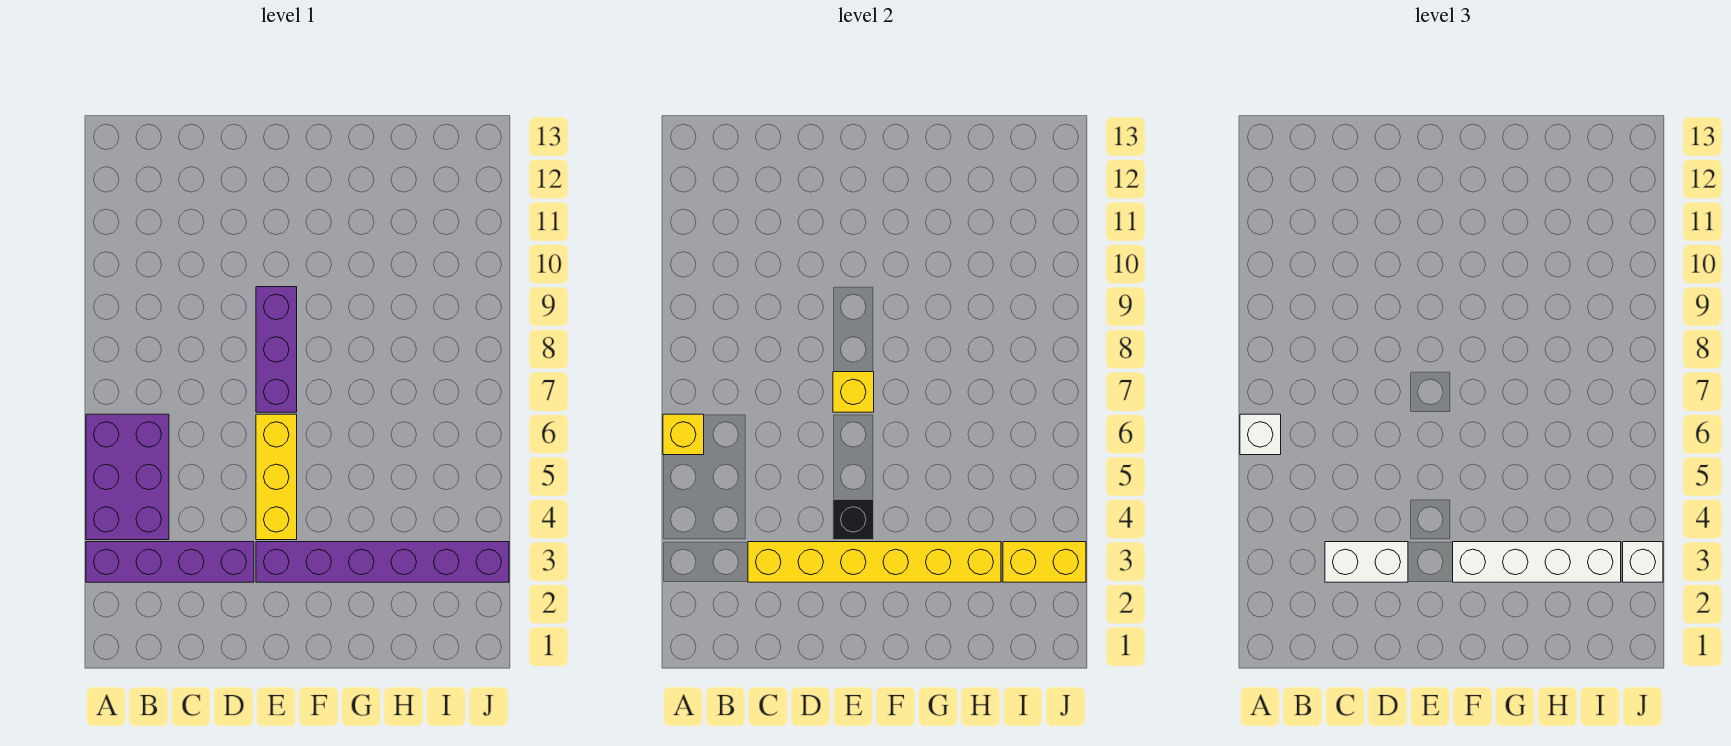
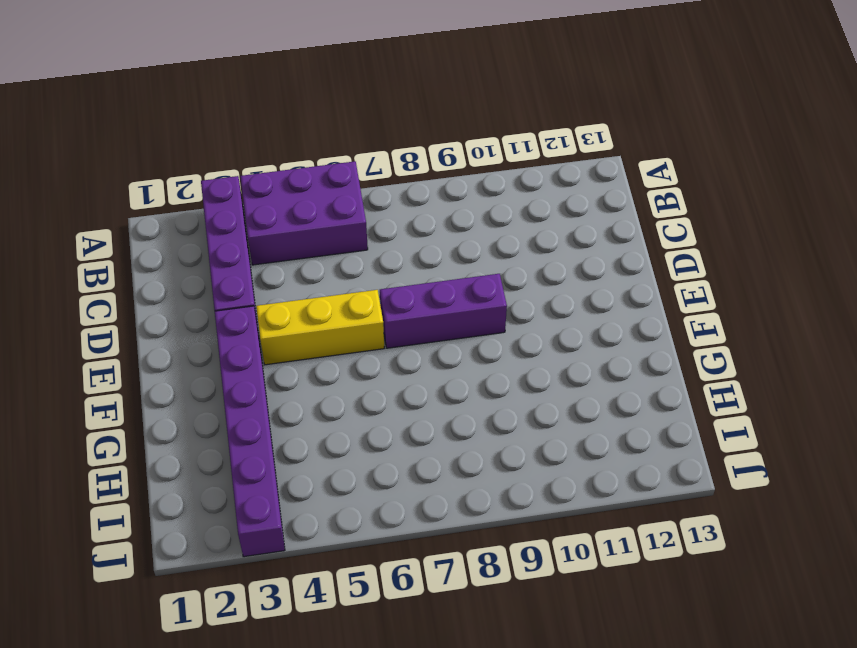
none -> yellow 1x1 brick [663,414,704,455]
none -> yellow 1x6 brick [748,542,1001,582]
none -> black 1x1 brick [833,499,874,540]

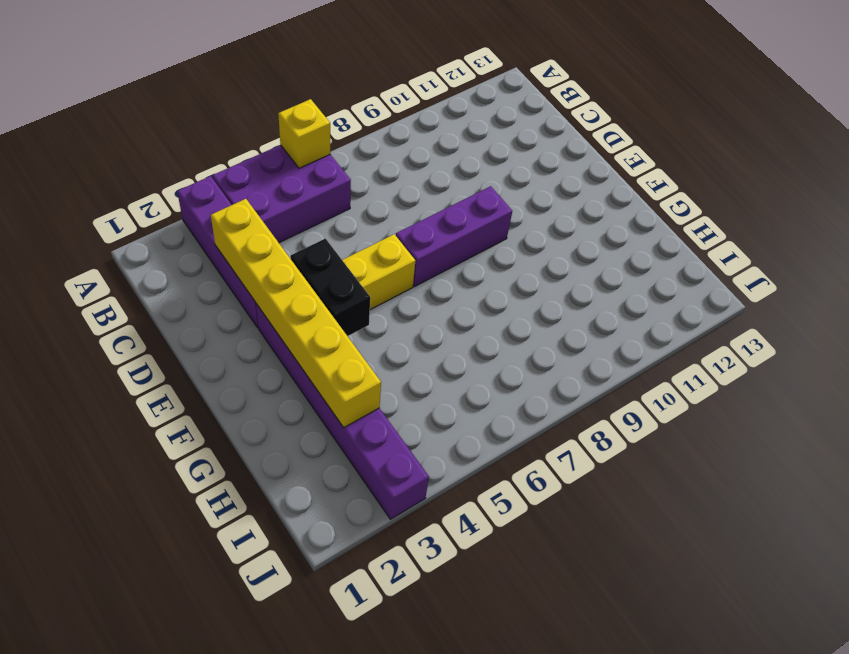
black 1x2 brick [290,239,370,336] -> black 1x1 brick [833,499,874,540]
none -> yellow 1x1 brick [833,372,874,412]
none -> yellow 1x2 brick [1003,542,1086,582]
none -> white 1x1 brick [1240,414,1281,455]

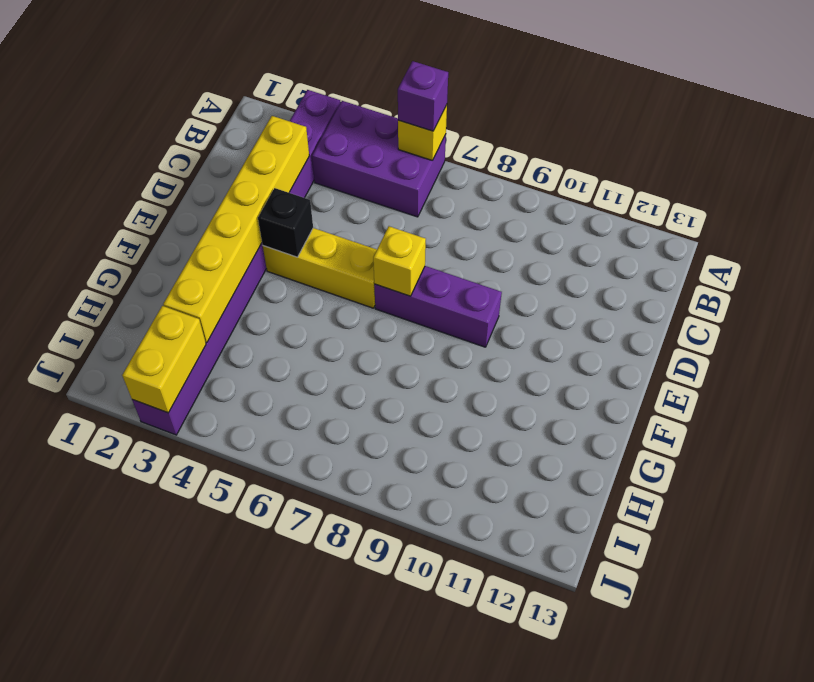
purple 1x1 brick [398,61,448,131] -> white 1x1 brick [1240,414,1281,455]
none -> white 1x2 brick [1325,542,1408,582]
none -> white 1x4 brick [1453,542,1621,582]
none -> white 1x1 brick [1623,542,1663,582]

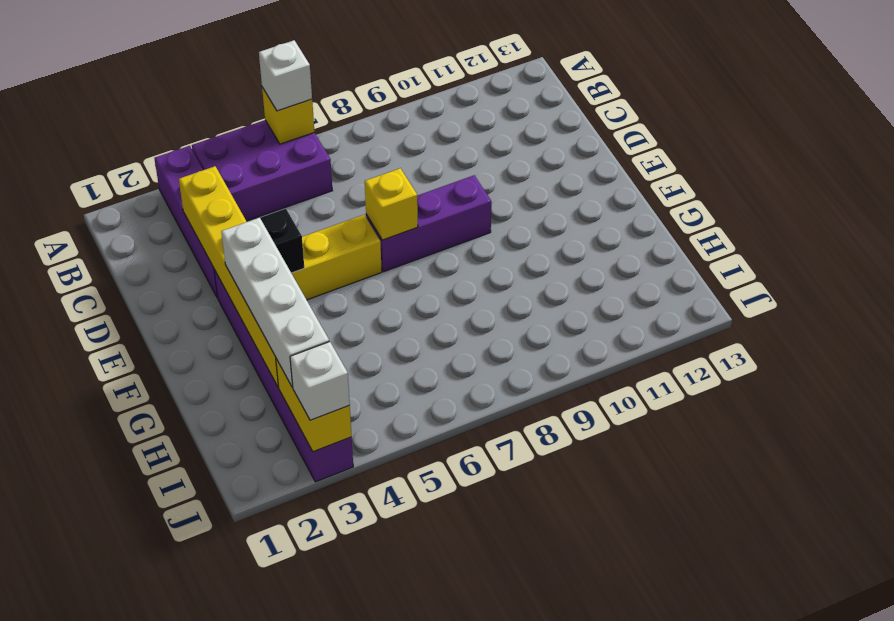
none -> white 1x2 brick [1325,542,1408,582]

